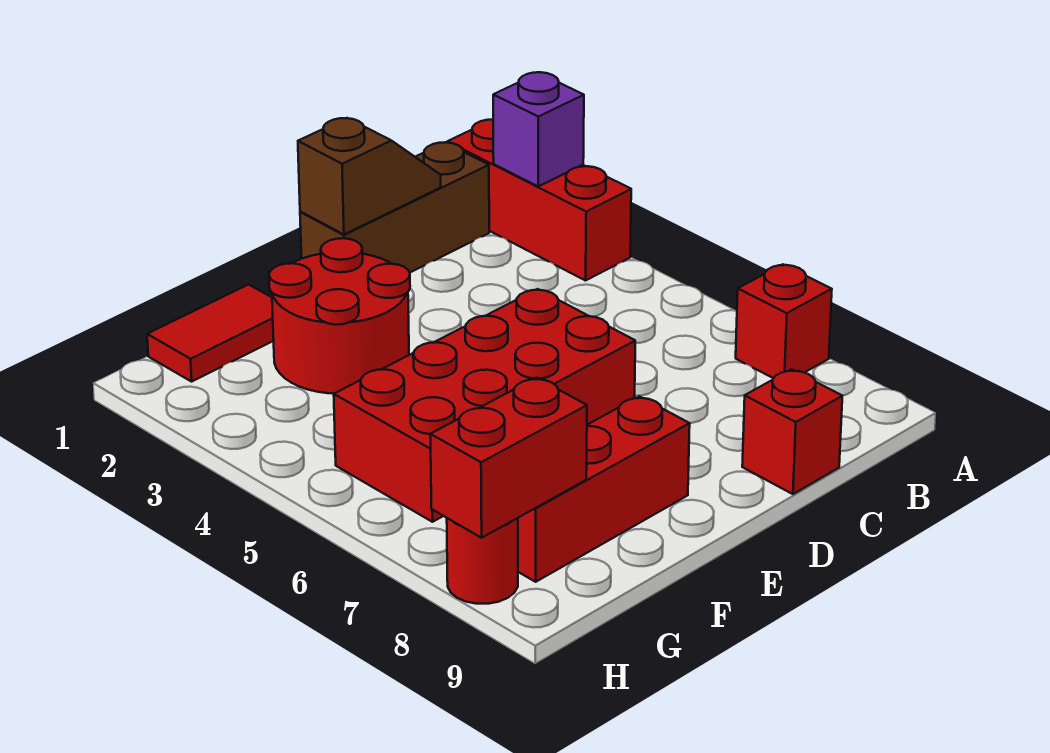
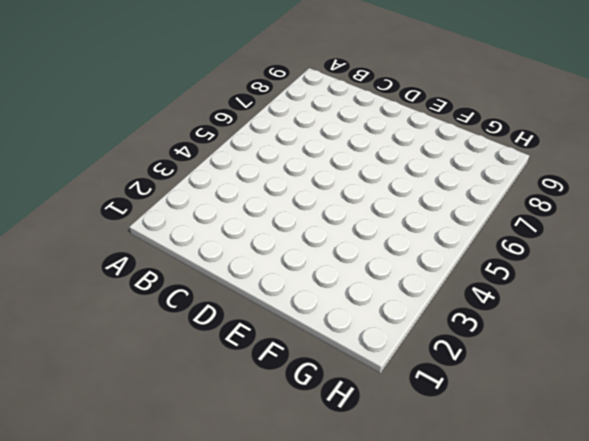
none -> red 1x3 brick [447,120,631,281]
none -> red 1x1 brick [736,264,832,378]
none -> brown 1x3 brick [300,142,489,273]

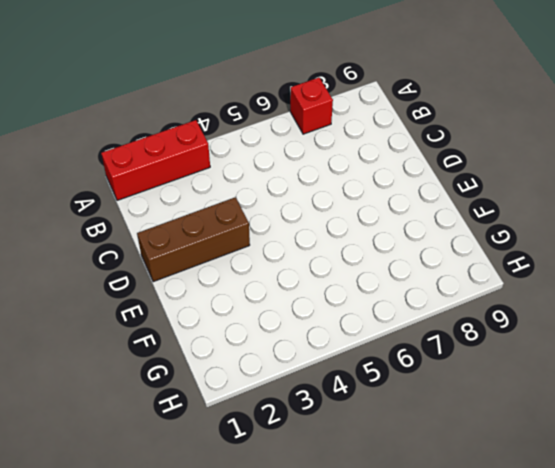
brown 1x3 brick [137,197,250,282] -> brown 1x3 brick turned to [300,142,489,273]
none -> red 1x1 brick [742,369,842,494]
none -> red 2x4 brick [334,289,635,522]
none -> red 2x2 round brick [269,238,410,394]

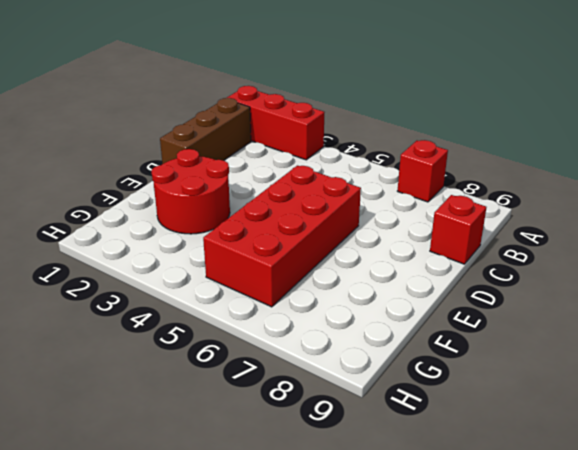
none -> red 1x3 brick [518,396,690,582]
none -> red 1x2 tile [147,285,274,382]
none -> red 1x1 round brick [447,518,518,604]

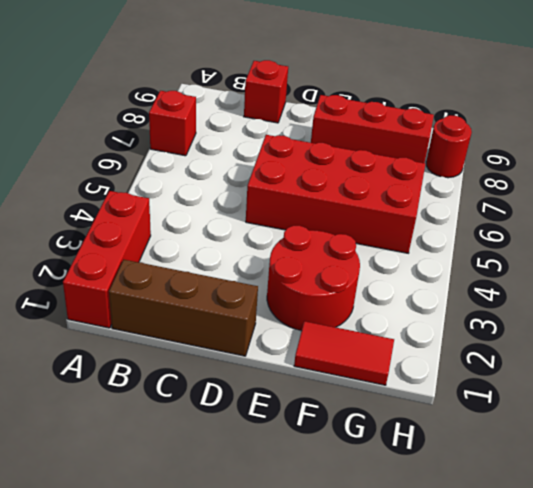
none -> purple 1x1 brick [493,72,584,186]
none -> brown 1x2 slope [298,118,441,234]
none -> red 1x2 brick [430,378,587,538]

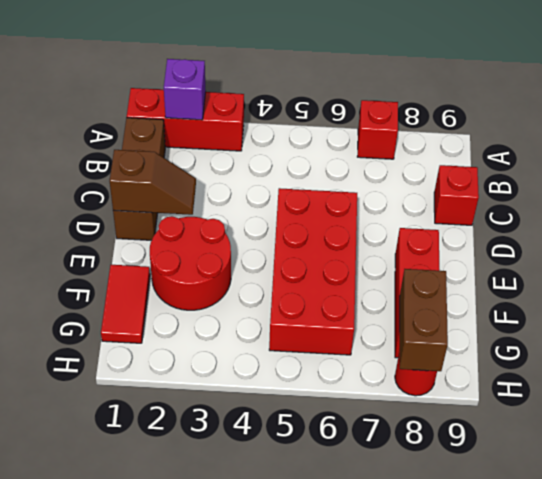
brown 1x2 slope [110,150,196,215] -> brown 1x2 slope turned to [298,118,441,234]
brown 1x2 brick [400,269,448,371] -> red 1x2 brick [430,378,587,538]

